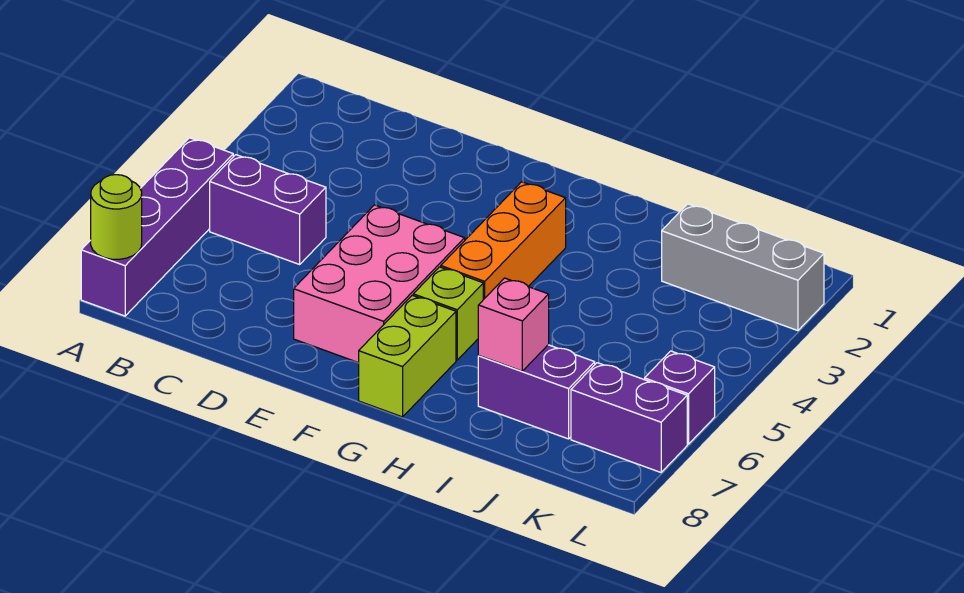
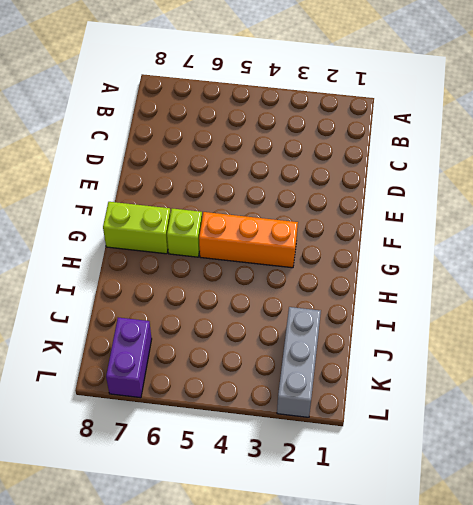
none -> purple 1x4 brick [81,138,233,316]
none -> purple 1x2 brick [210,155,326,264]
none -> pink 2x3 brick [294,205,465,363]

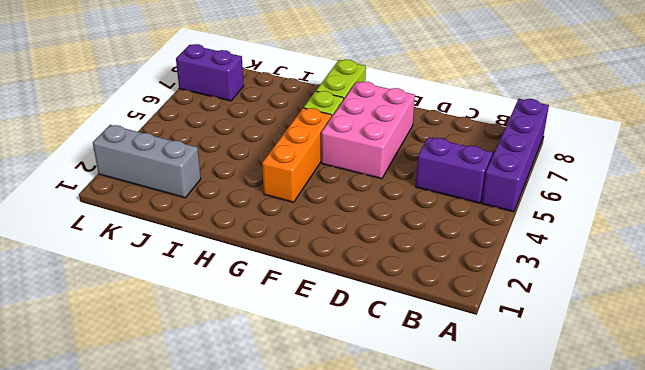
none -> purple 1x2 brick [478,345,595,439]
none -> purple 1x1 brick [645,351,715,444]
none -> lime 1x1 round brick [91,175,142,259]

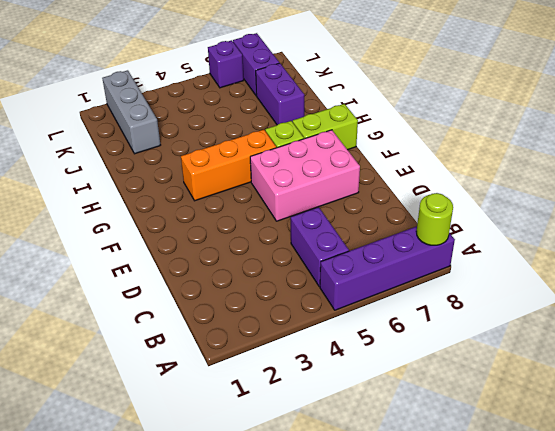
none -> pink 1x1 brick [478,278,549,371]

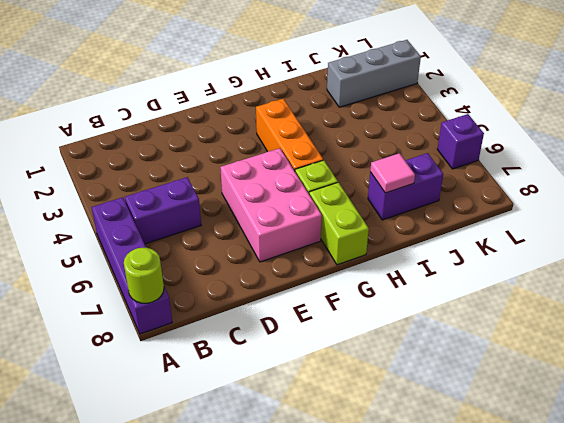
pink 1x1 tile [370,153,415,193] -> pink 1x1 brick [478,278,549,371]
none -> purple 1x2 brick [571,363,687,472]

